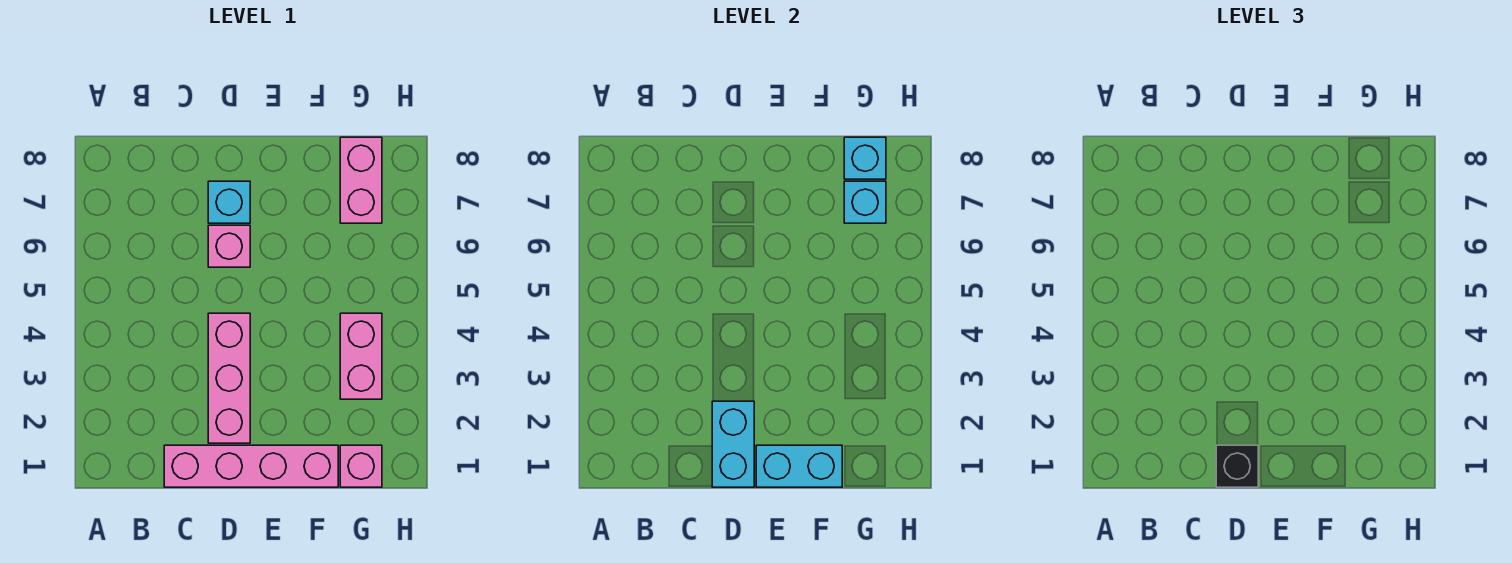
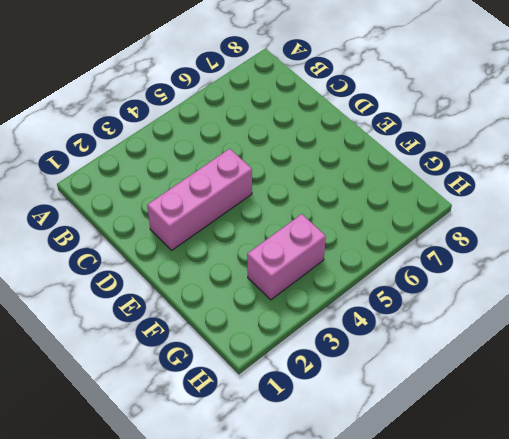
none -> pink 1x4 brick [164,445,338,487]
none -> pink 1x1 brick [208,225,250,267]
none -> cyan 1x1 brick [208,181,250,223]

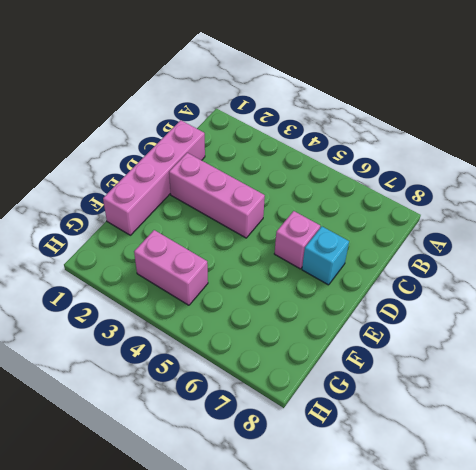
none -> pink 1x1 brick [340,445,382,487]
none -> pink 1x2 brick [340,137,382,223]
none -> cyan 1x2 brick [712,401,754,487]

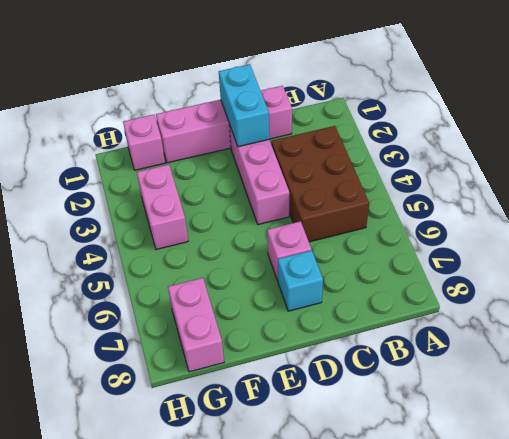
brown 2x3 brick [271,126,369,242] -> none
none -> cyan 1x2 brick [756,445,842,487]
none -> cyan 1x1 brick [844,181,886,223]
none -> cyan 1x1 brick [844,137,886,179]

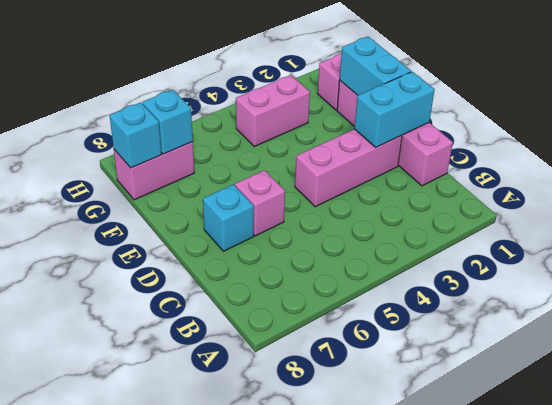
none -> black 1x1 brick [1216,445,1258,487]

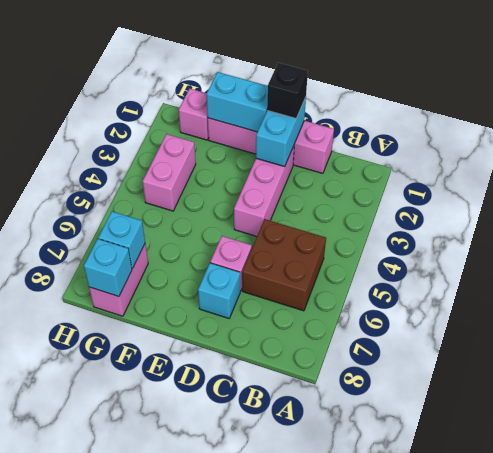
brown 2x2 brick [242,219,326,311] -> none

